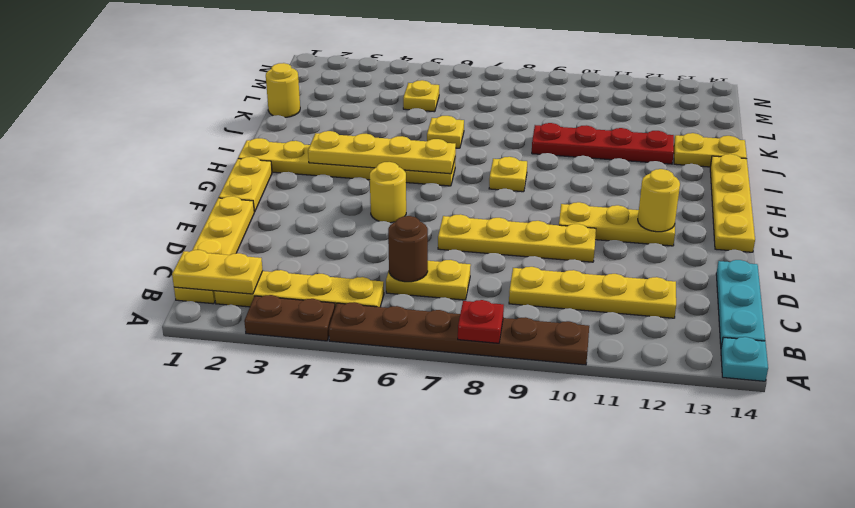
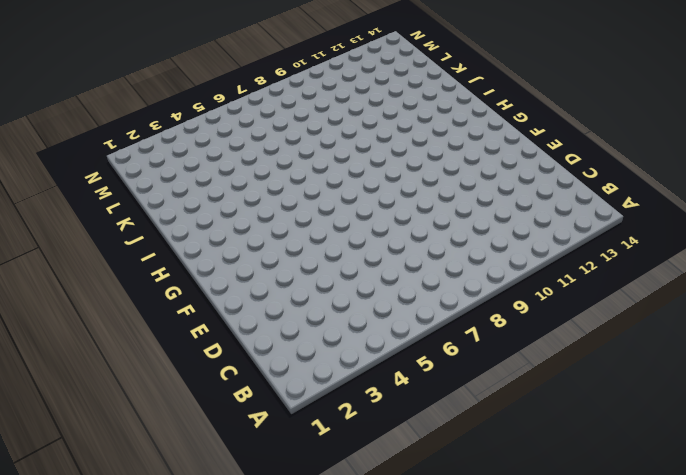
none -> brown 1x2 plate [244,295,335,341]
none -> brown 1x6 plate [329,302,589,365]
none -> cyan 1x1 plate [721,337,768,381]

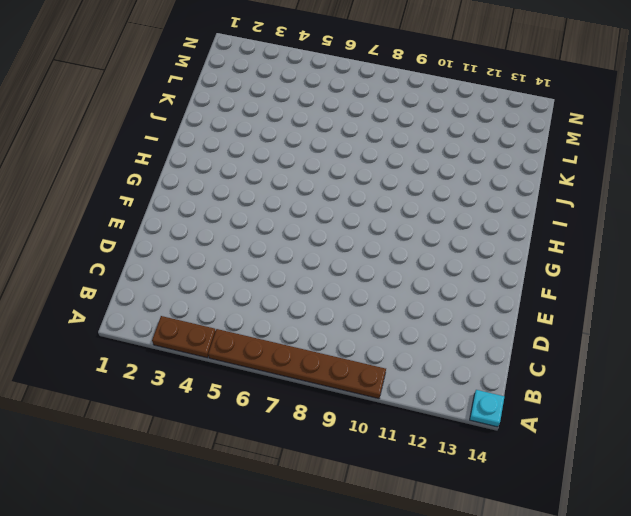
none -> yellow 1x4 plate [174,196,254,304]
none -> yellow 1x4 plate [214,270,384,307]
none -> cyan 1x3 plate [716,260,765,346]

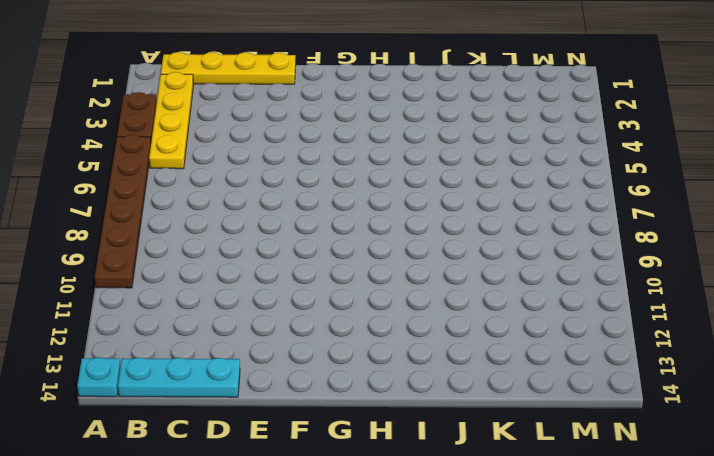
none -> yellow 1x2 plate [386,260,471,300]
none -> yellow 1x4 plate [509,267,676,318]
none -> yellow 1x4 plate [438,214,596,262]

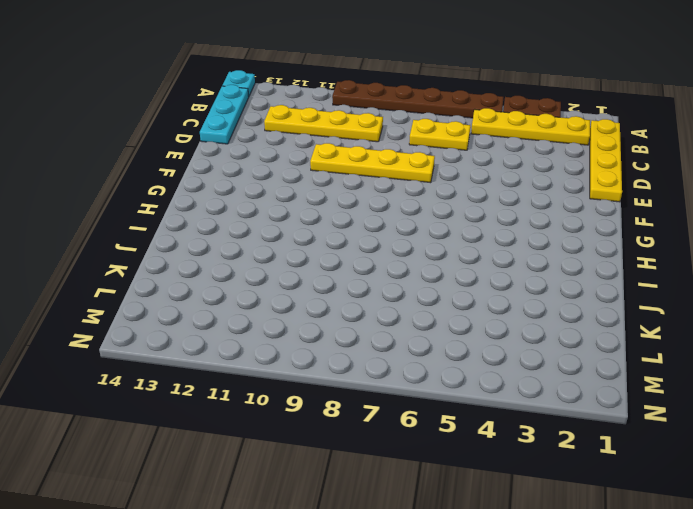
none -> yellow 1x2 plate [219,157,272,212]
none -> yellow 1x1 round brick [370,162,406,223]
none -> yellow 1x3 plate [559,202,675,246]

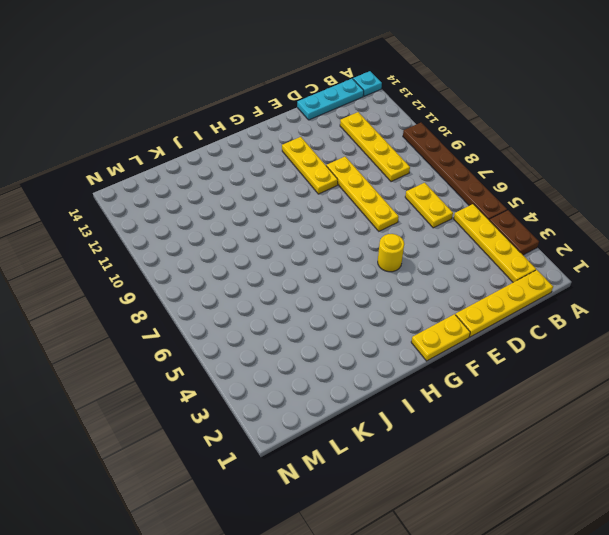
none -> yellow 1x4 plate [710,154,755,252]
none -> yellow 1x6 plate [238,138,456,186]
none -> yellow 1x1 plate [489,157,527,192]

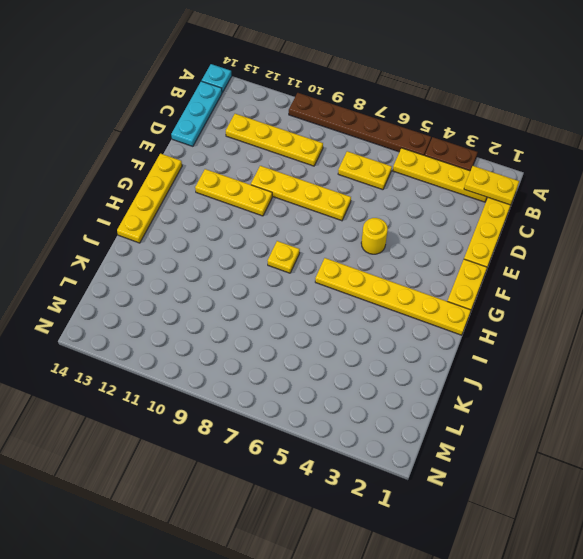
none -> yellow 1x1 plate [427,116,464,148]
none -> red 1x4 plate [532,123,674,164]
none -> yellow 1x2 plate [674,133,747,167]

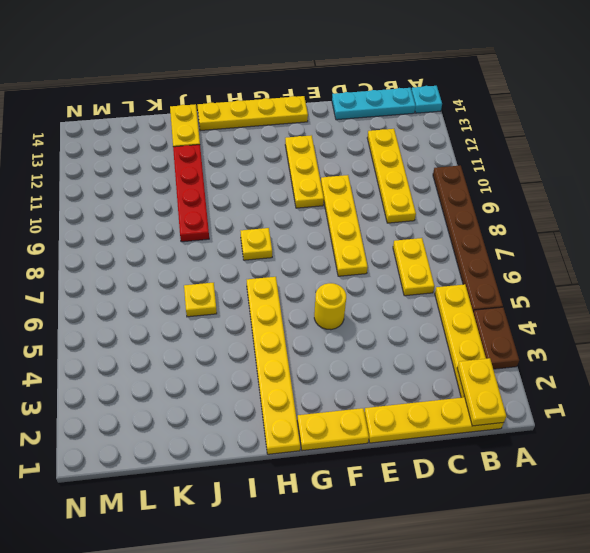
none -> yellow 1x1 round brick [266,63,300,117]
none -> yellow 1x1 plate [403,80,439,112]
none -> red 1x1 plate [458,300,504,343]

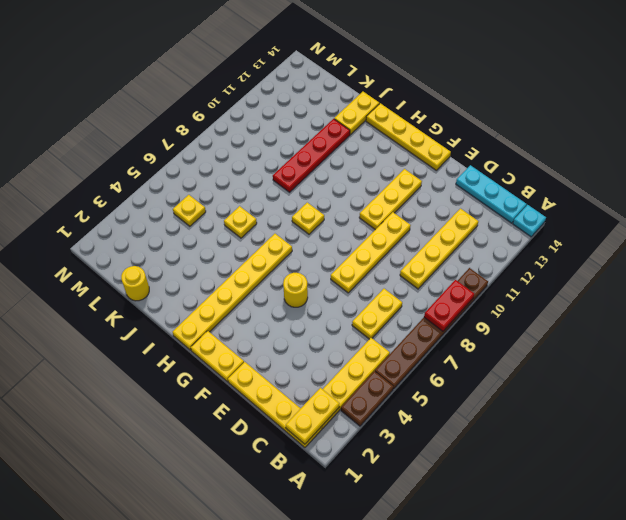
red 1x2 plate [424,280,474,331] -> red 1x1 plate [458,300,504,343]
none -> brown 1x1 round brick [388,216,428,282]
none -> yellow 1x1 round brick [638,169,680,232]
none -> yellow 1x4 plate [308,131,456,174]

